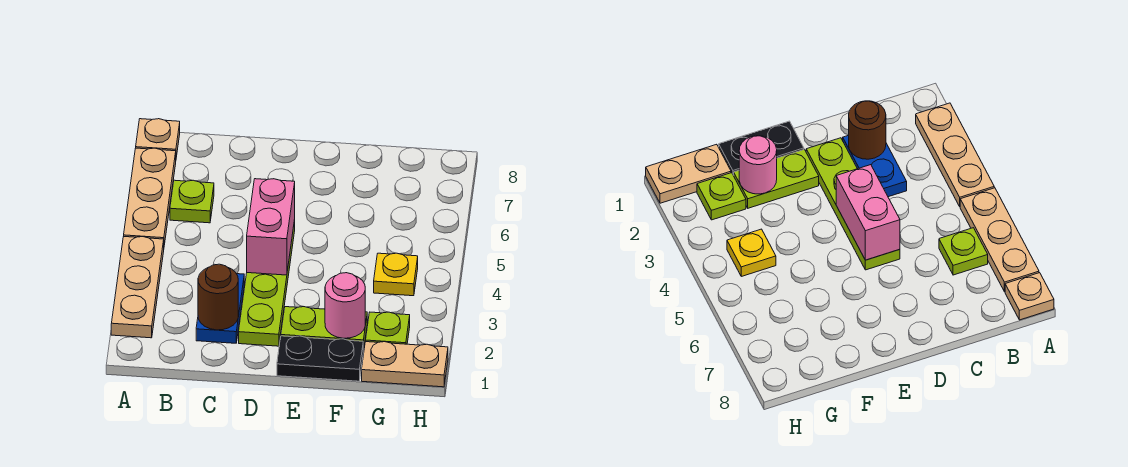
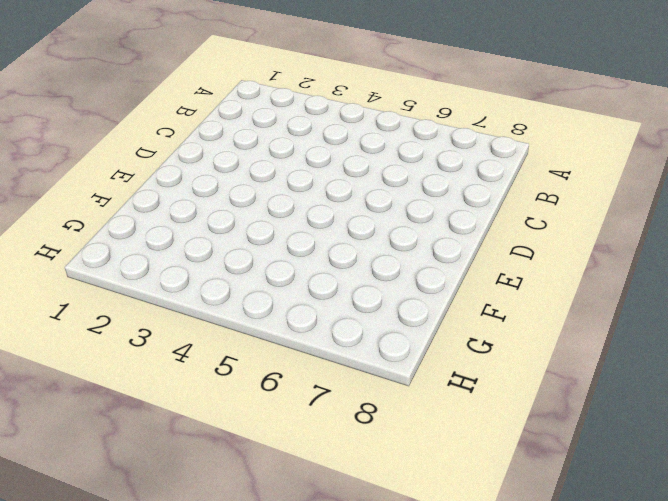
none -> tan 1x3 plate [111,237,164,338]
none -> tan 1x3 plate [124,148,176,245]
none -> tan 1x1 plate [136,119,180,157]

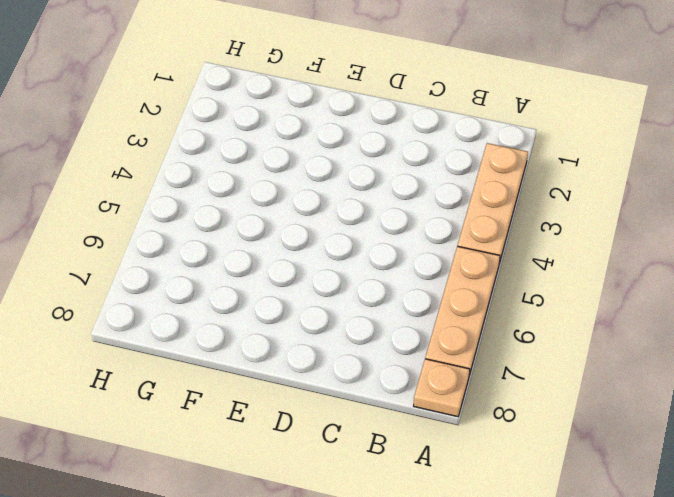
none -> lime 1x1 plate [170,180,214,223]
none -> blue 1x2 plate [196,274,244,343]
none -> lime 1x4 plate [239,220,295,346]

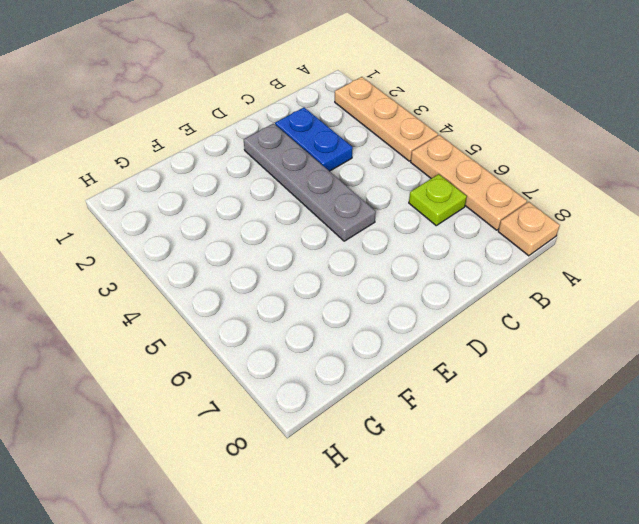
grey 1x4 plate [244,124,376,241] -> lime 1x4 plate [239,220,295,346]
none -> black 1x2 plate [277,336,363,381]
none -> lime 1x2 plate [281,307,367,352]
none -> tan 1x2 plate [362,342,448,387]

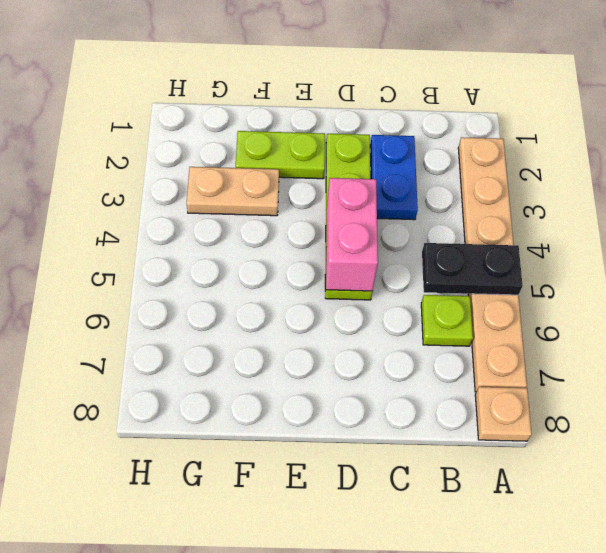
black 1x2 plate [422,243,523,295] -> black 1x2 plate moved to [277,336,363,381]
tan 1x2 plate [187,167,279,216] -> tan 1x2 plate moved to [362,342,448,387]
none -> lime 1x1 plate [366,312,410,344]
none -> yellow 1x1 plate [374,253,418,296]
none -> brown 1x1 round brick [198,264,238,330]

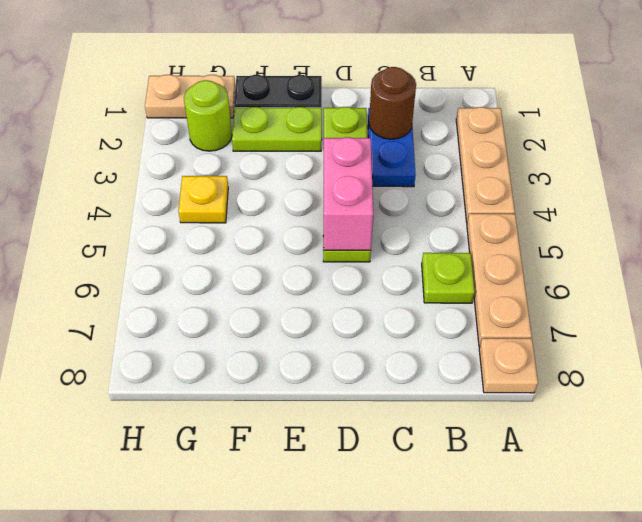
lime 1x1 round brick [184,80,232,151] -> lime 1x1 plate [366,312,410,344]
none -> pink 1x1 round brick [325,273,365,338]

